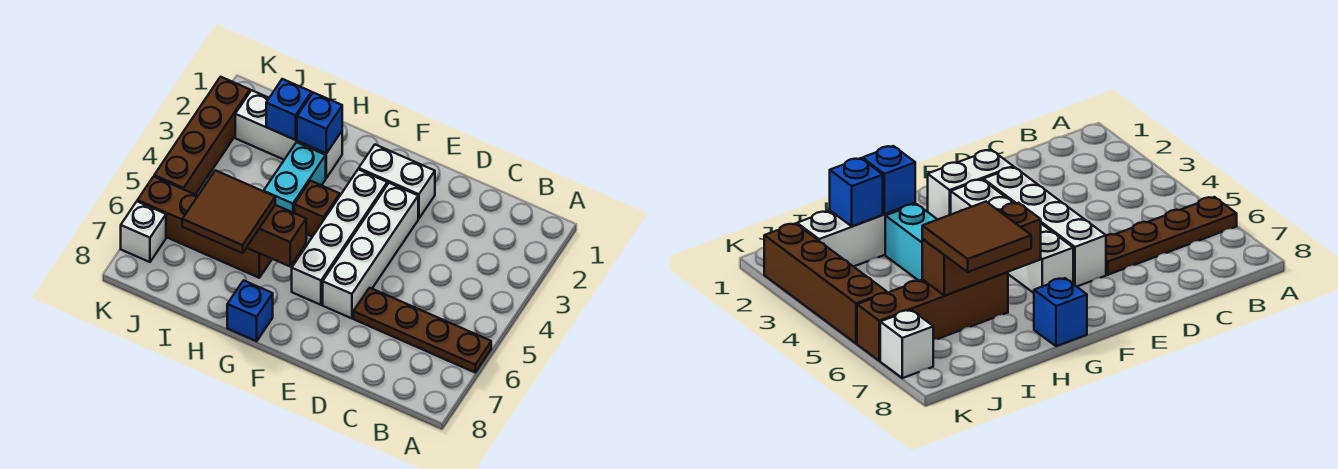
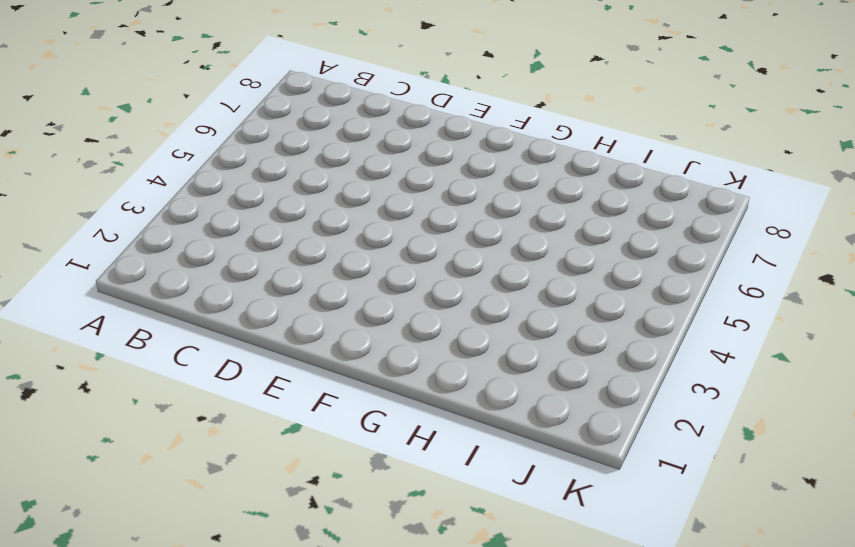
none -> brown 1x4 plate [353,288,491,372]
none -> white 1x2 brick [359,145,435,219]
none -> white 1x4 brick [323,183,418,318]

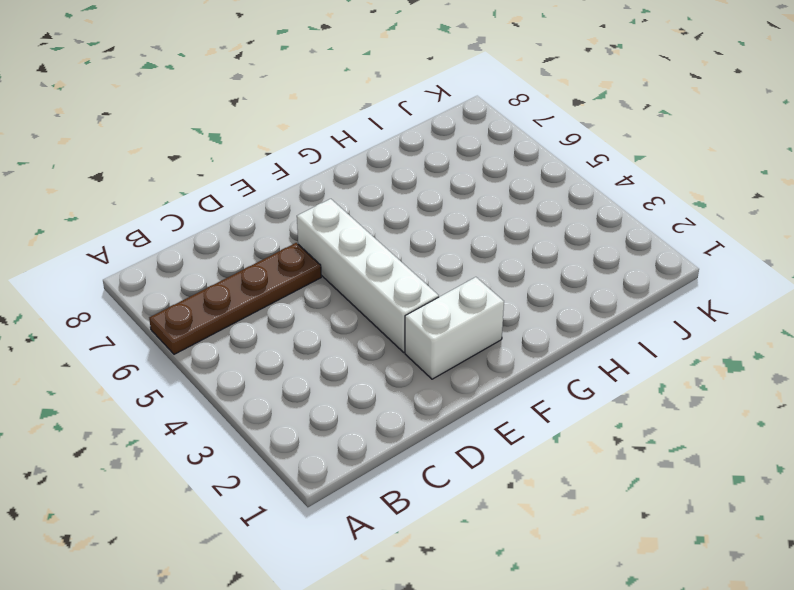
none -> white 1x4 brick [292,169,387,305]
none -> brown 1x1 brick [294,181,340,237]
none -> blue 1x1 brick [227,280,273,341]

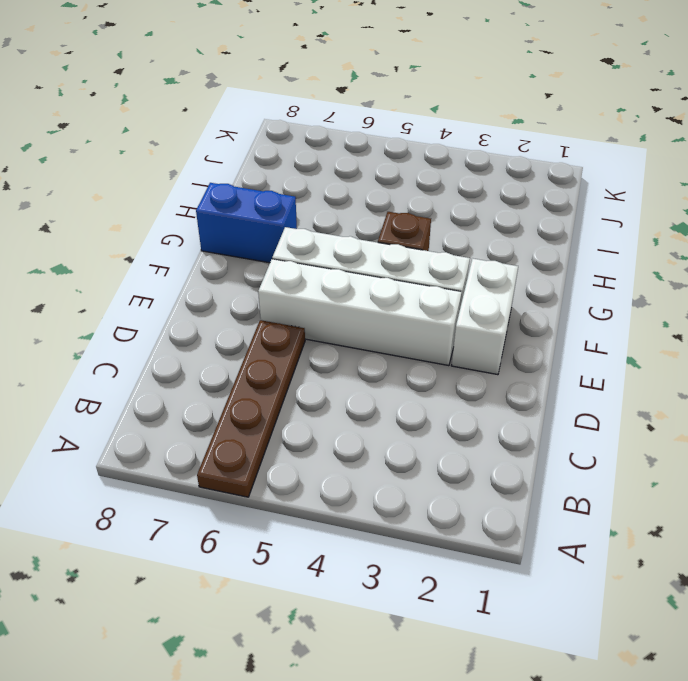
blue 1x2 brick [196,183,297,263] -> blue 1x1 brick [227,280,273,341]
none -> white 1x3 brick [235,90,342,178]
none -> cyan 1x2 brick [264,142,326,213]
none -> brown 1x4 brick [138,176,272,278]

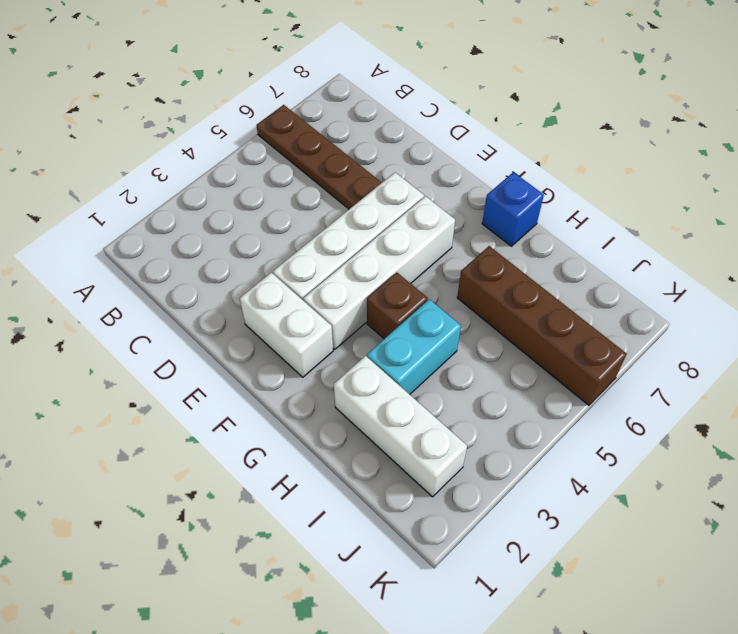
none -> brown 1x4 brick [154,77,250,195]
none -> white 1x1 brick [121,201,166,262]
none -> brown 1x3 brick [247,205,306,266]

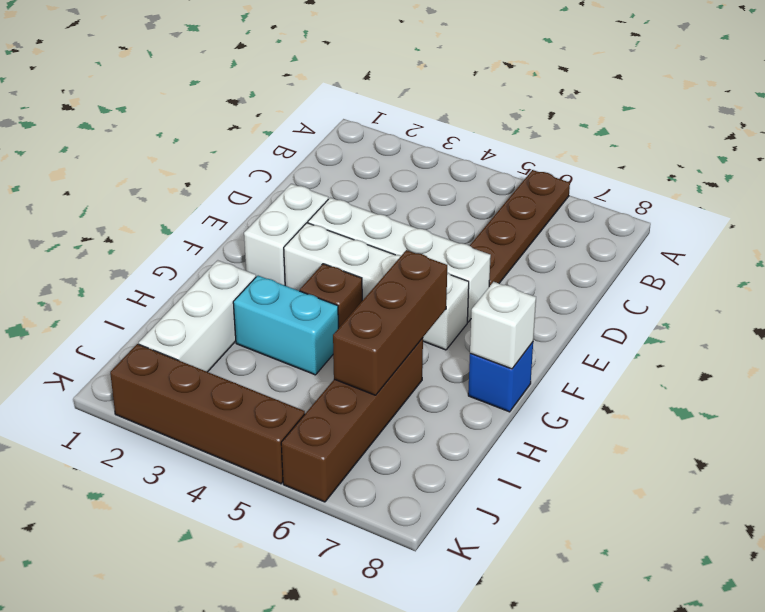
white 1x1 brick [470,282,536,369] -> white 1x1 brick moved to [121,201,166,262]
none -> blue 1x1 brick [297,93,342,153]
none -> blue 1x1 brick [266,79,312,140]
none -> brown 2x2 tile [182,170,275,253]

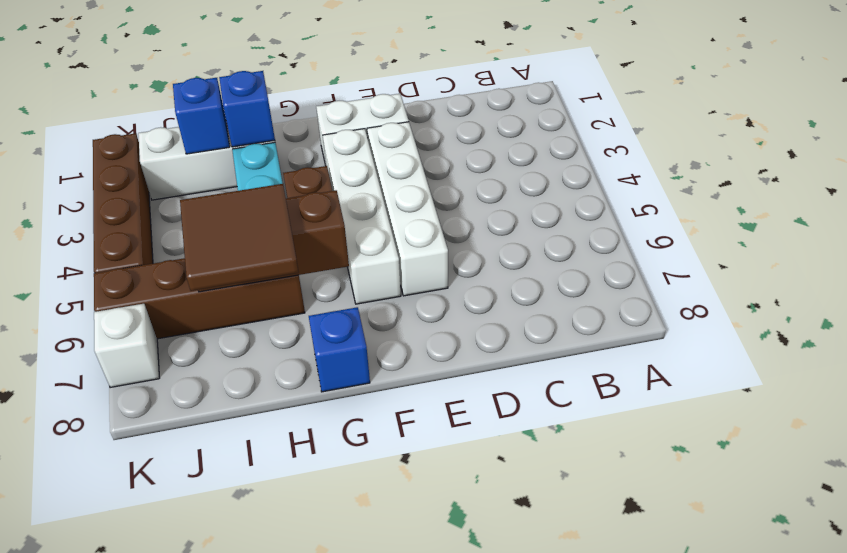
none -> brown 1x4 plate [353,288,491,372]

